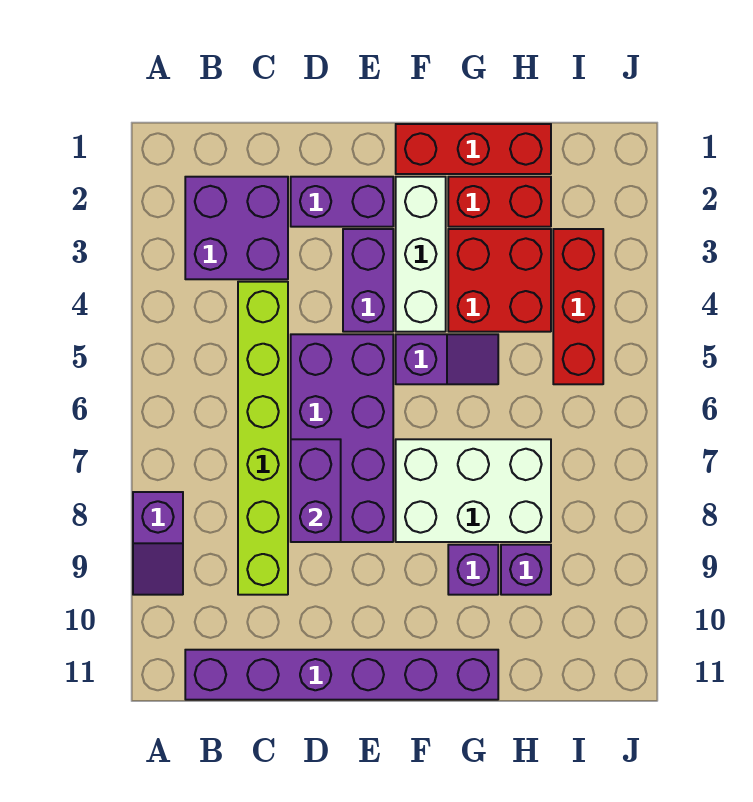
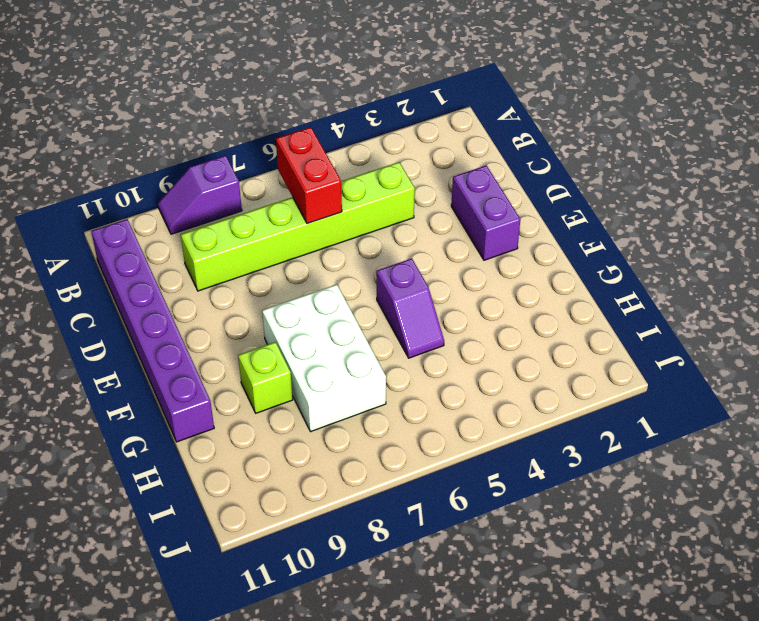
red 1x2 brick [276,127,342,224] -> red 1x2 brick moved to [448,177,551,227]
lime 1x1 brick [238,342,293,413] -> purple 1x1 brick [448,545,498,595]
none -> purple 2x2 brick [185,177,288,279]
none -> purple 2x4 brick [291,334,393,542]
none -> purple 1x2 brick [343,229,393,332]

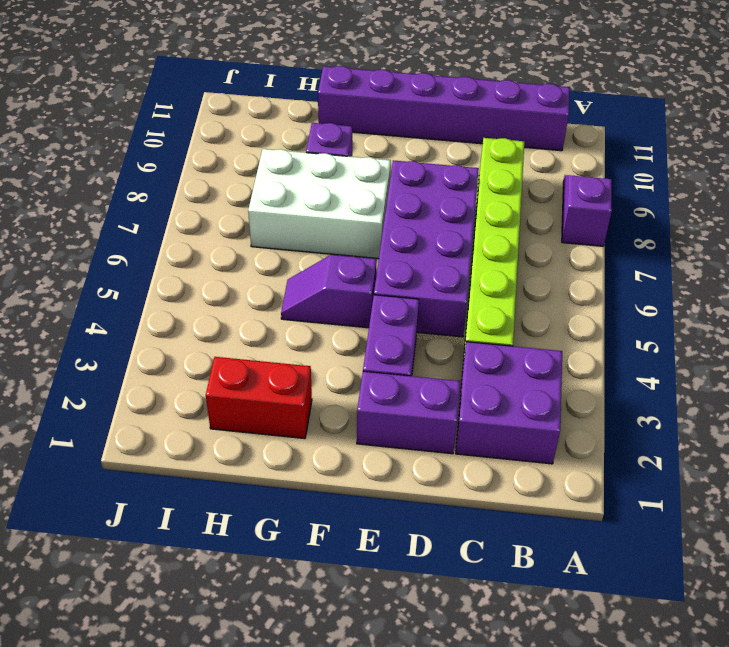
none -> red 1x3 brick [396,124,551,174]
none -> white 1x3 brick [396,177,446,332]
none -> red 2x2 brick [448,229,551,332]

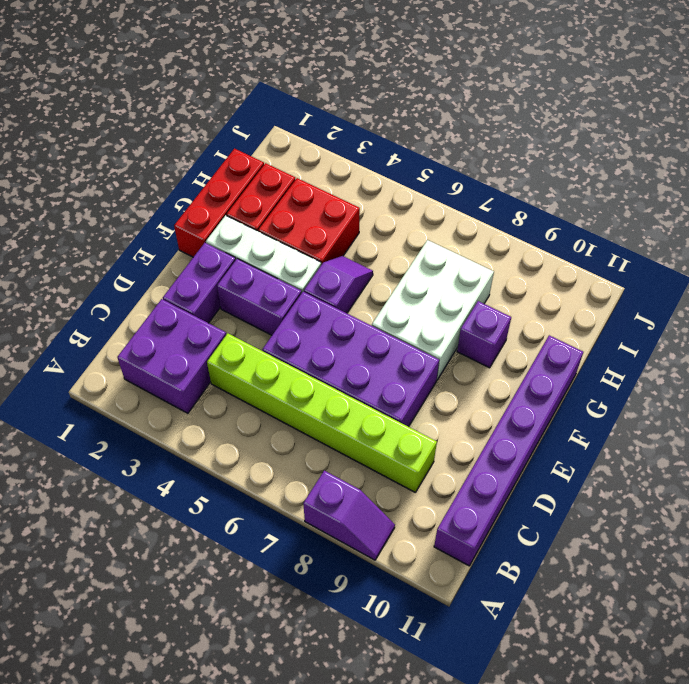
none -> purple 1x1 brick [501,545,551,595]
none -> red 1x3 brick [553,229,603,384]
none -> purple 1x2 brick [291,439,341,542]

